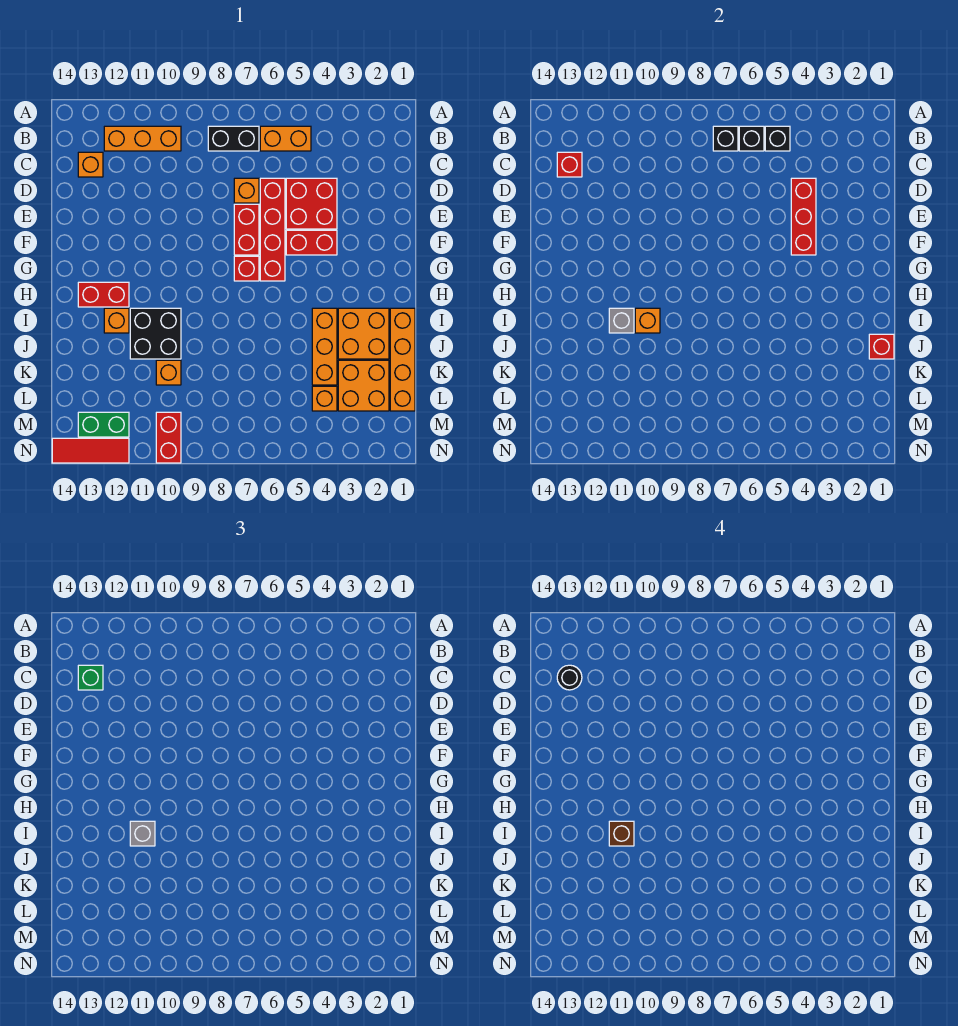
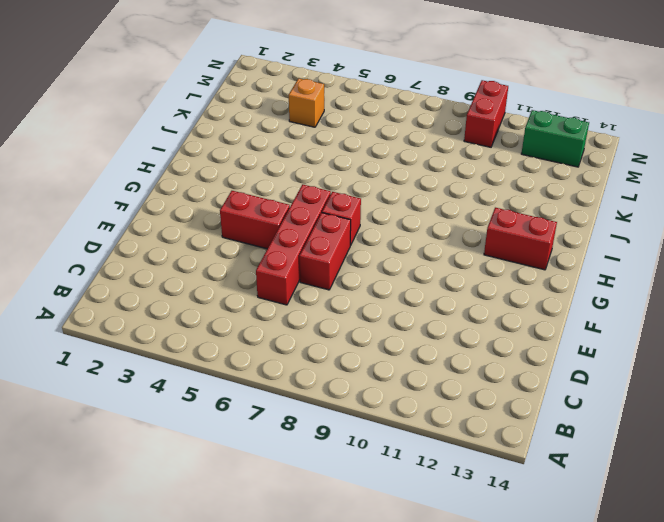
none -> orange 1x2 brick [260,126,311,151]
none -> black 1x2 brick [208,126,259,151]
none -> orange 1x3 brick [104,126,181,151]
none -> orange 1x1 brick [78,152,103,177]

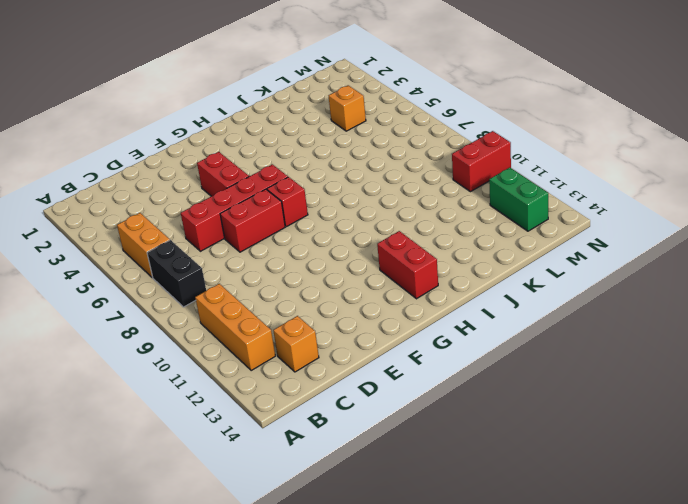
none -> red 2x2 brick [286,178,337,229]
none -> orange 1x1 brick [234,178,259,203]
none -> orange 1x4 brick [390,308,415,411]
none -> orange 2x2 brick [338,308,389,359]

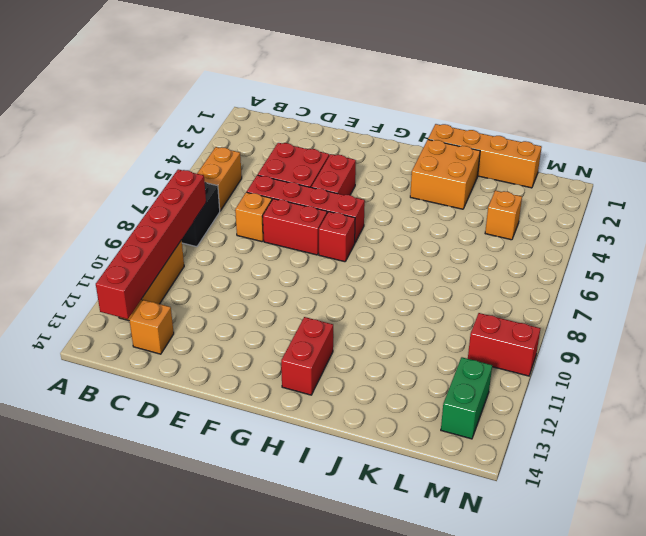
red 1x6 brick [96,169,206,319] -> none
none -> orange 1x3 brick [312,308,337,385]
none -> black 2x2 brick [130,308,181,359]
none -> orange 1x1 brick [104,308,129,333]
none -> orange 2x2 brick [338,360,389,411]

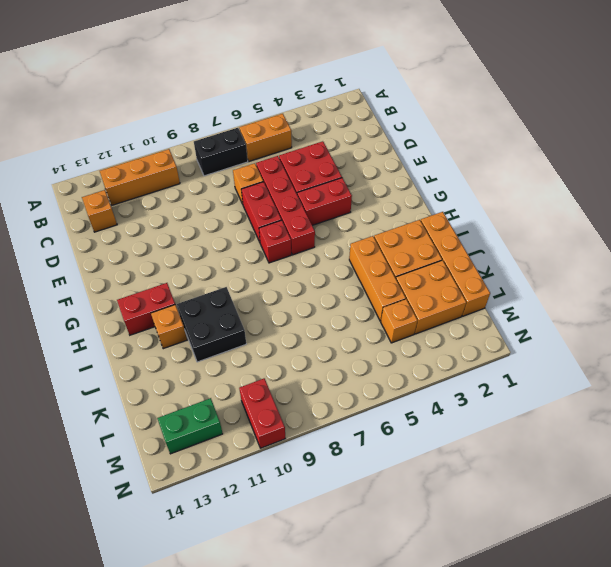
none -> orange 1x1 brick [156,360,181,385]
none -> red 1x3 tile [52,438,129,463]
none -> black 1x1 brick [765,126,790,151]
none -> black 1x1 brick [739,126,764,151]

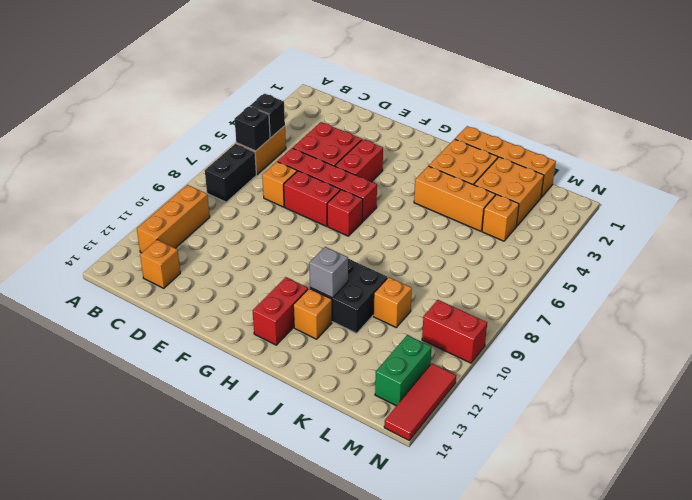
none -> black 1x1 brick [713,126,738,151]
none -> red 1x1 brick [557,152,582,177]
none -> red 1x3 brick [791,178,816,255]
none -> orange 1x1 brick [635,308,660,333]

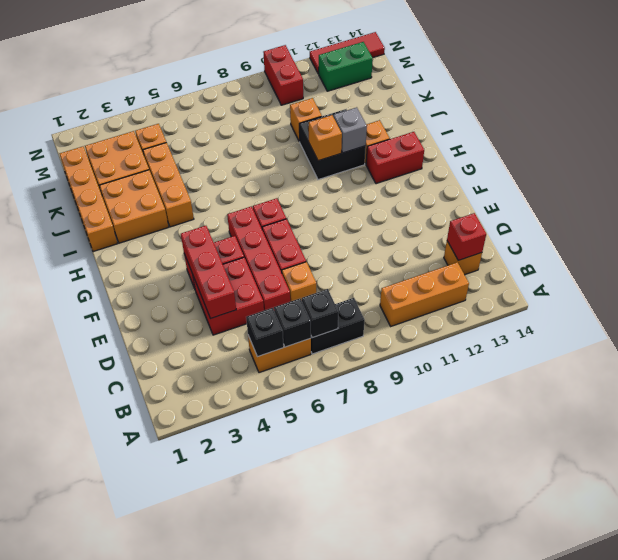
none -> red 1x1 brick [869,334,894,359]
none -> green 1x1 brick [78,665,103,690]
none -> grey 1x1 brick [130,821,155,846]
none -> black 1x1 round brick [557,665,582,690]

